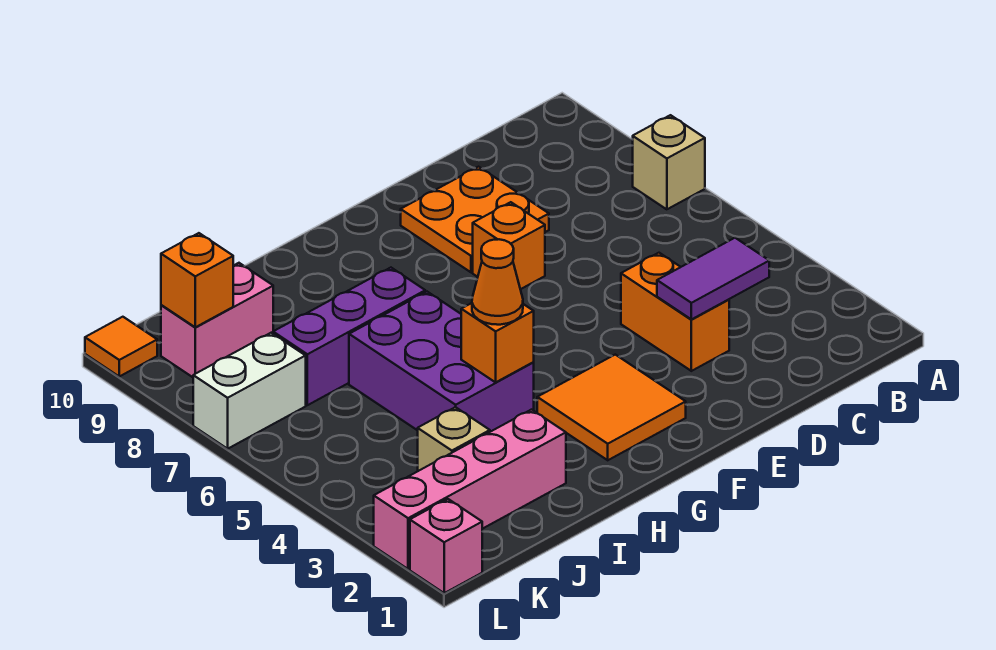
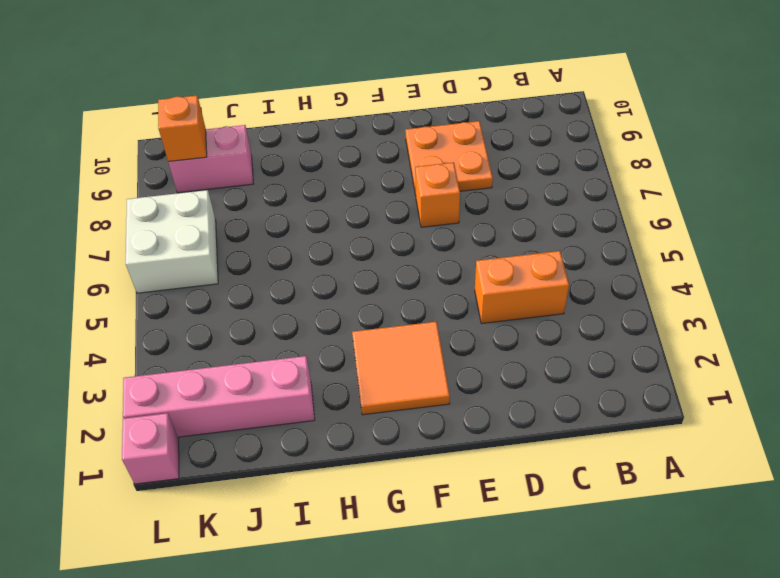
orange 1x2 brick [475,251,569,324] -> orange 1x2 brick turned to [621,253,729,371]
white 2x2 brick [126,190,218,293] -> white 1x2 brick [193,333,306,449]
none -> tan 1x1 brick [633,115,705,209]
none -> purple 2x3 brick [349,292,534,432]
none -> purple 1x3 brick [273,268,425,405]

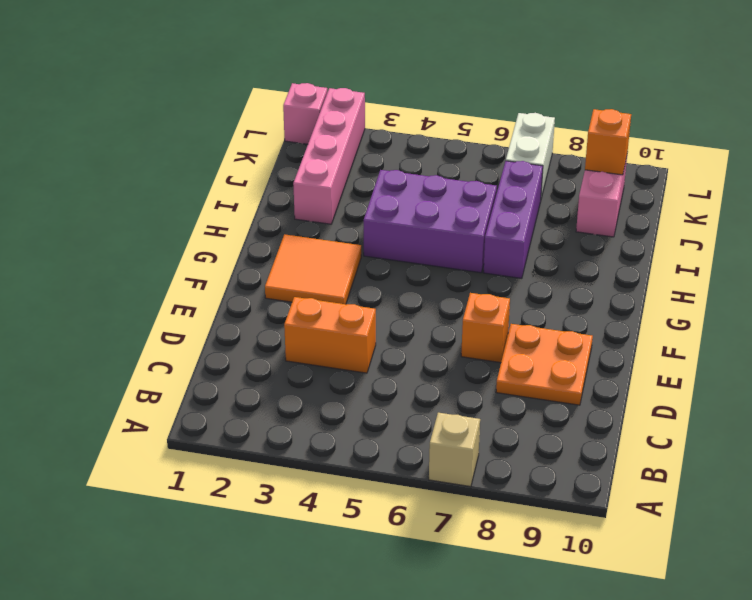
none -> tan 1x1 brick [418,407,490,471]
none -> orange 1x1 tile [85,317,157,376]
none -> purple 1x2 tile [657,238,769,319]

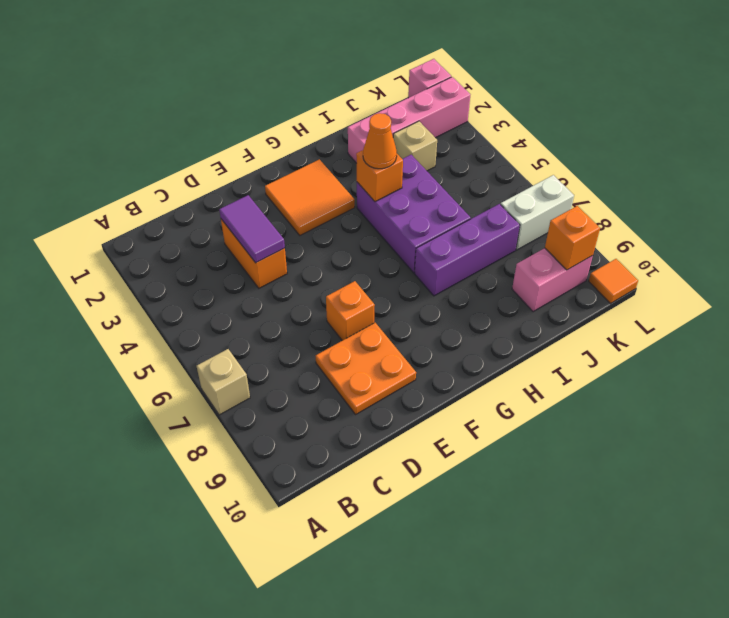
purple 1x2 tile [219,195,285,263] -> purple 1x2 tile turned to [657,238,769,319]

